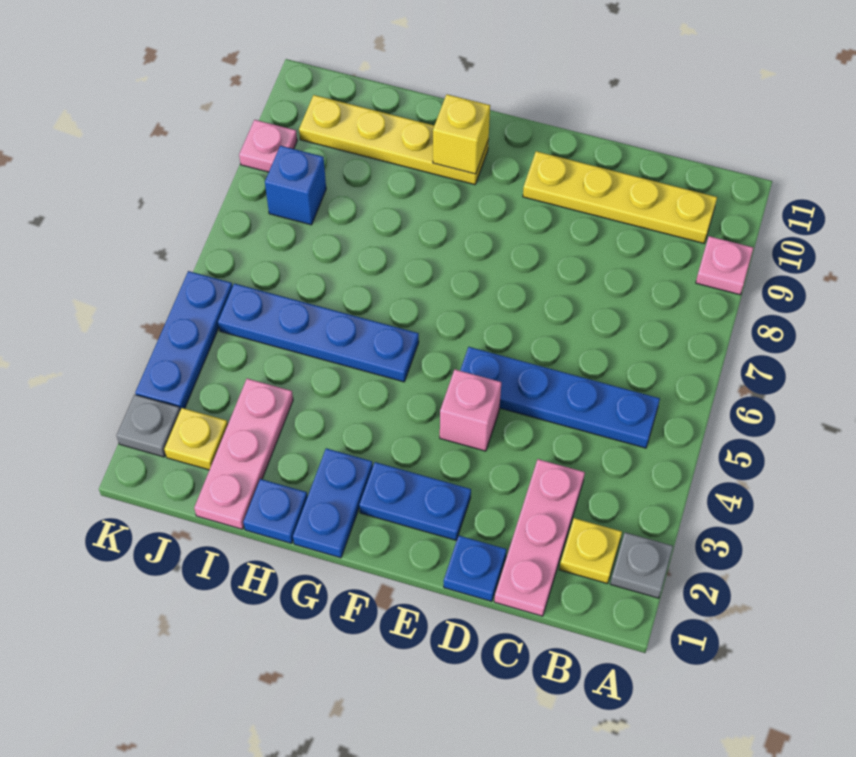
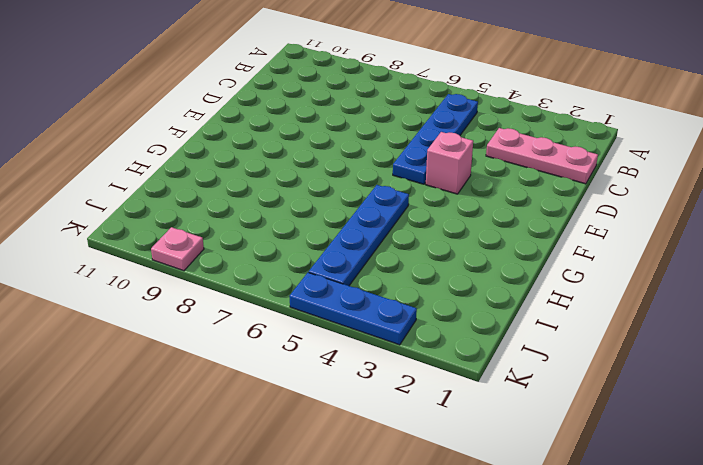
none -> grey 1x1 plate [610,532,673,598]
none -> pink 1x1 plate [696,236,753,295]
none -> yellow 1x1 plate [559,518,622,584]

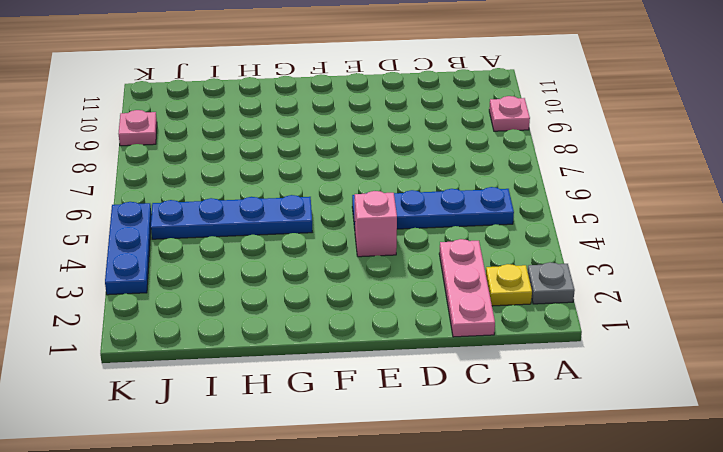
none -> yellow 1x4 plate [523,151,717,243]
none -> blue 1x1 plate [444,535,507,602]
none -> blue 1x2 plate [359,462,471,540]

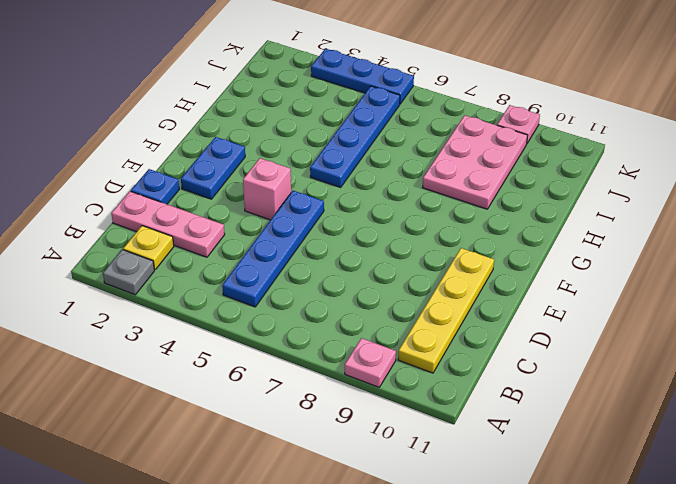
pink 2x3 plate [422,115,528,209] -> blue 1x1 brick [265,146,326,225]
none -> blue 1x2 plate [293,448,373,558]
none -> yellow 1x4 plate [299,95,489,185]
none -> blue 1x1 plate [243,479,307,544]

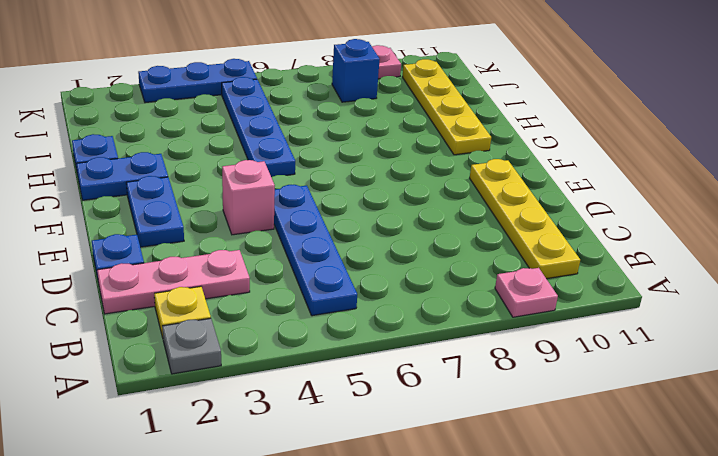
none -> pink 1x3 plate [194,379,293,529]
none -> yellow 1x1 plate [164,408,228,470]
none -> grey 1x1 plate [117,395,180,457]

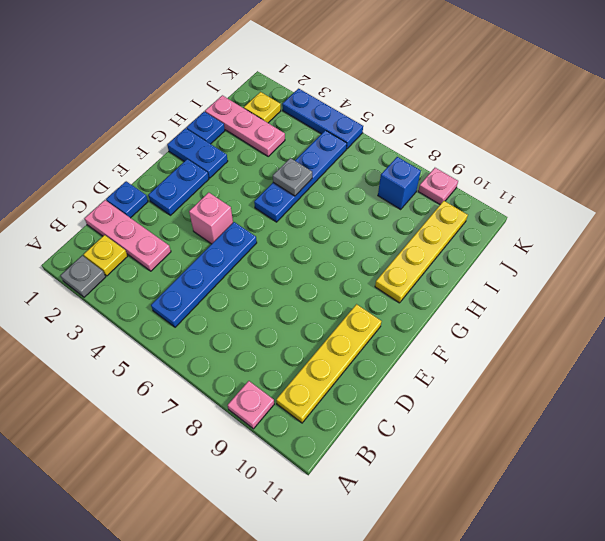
grey 1x1 plate [273,158,312,196] -> grey 1x1 plate moved to [117,395,180,457]
none -> yellow 1x1 brick [433,94,490,174]

